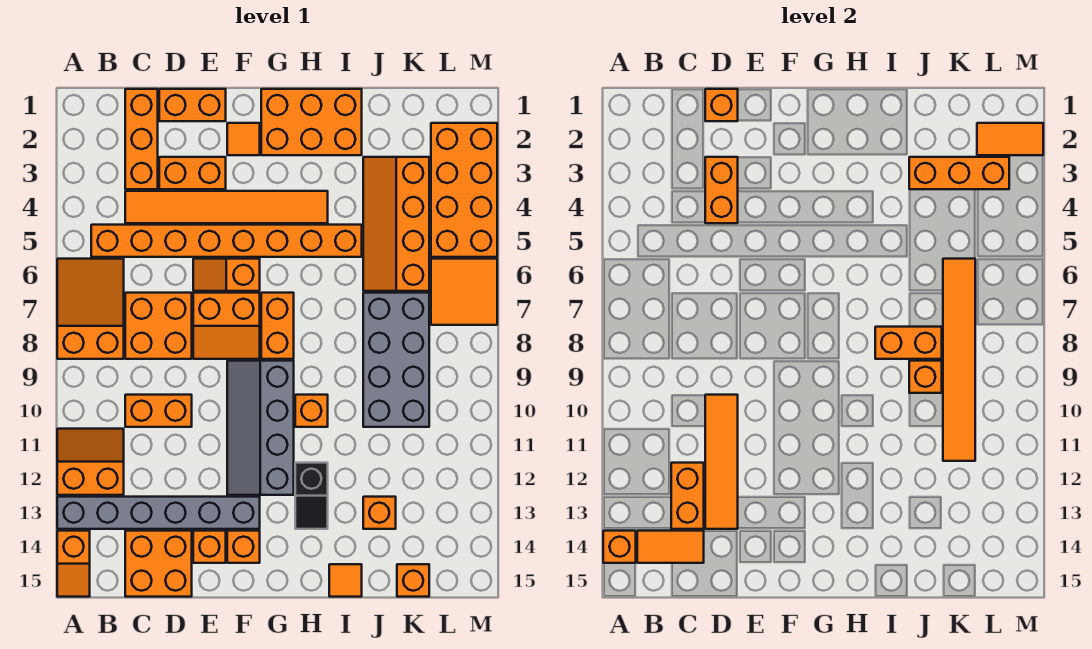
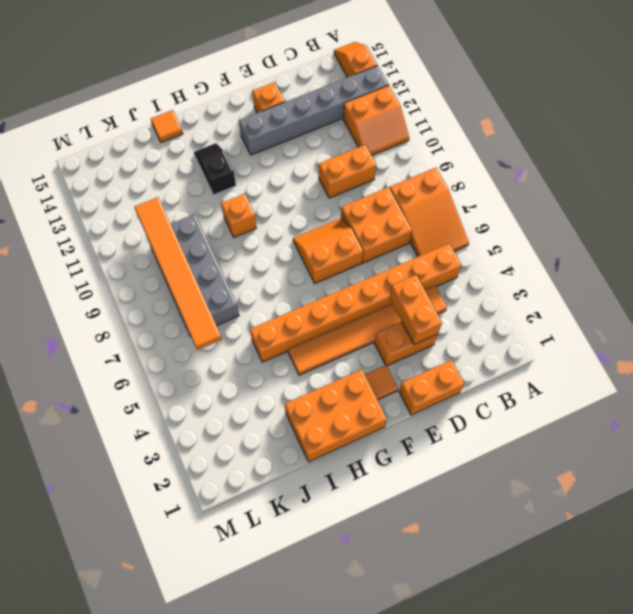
none -> orange 1x3 brick [125,89,158,189]
none -> orange 2x2 brick [125,531,192,597]
none -> orange 1x2 slope [193,259,260,291]
none -> grey 2x4 slope [227,361,294,495]

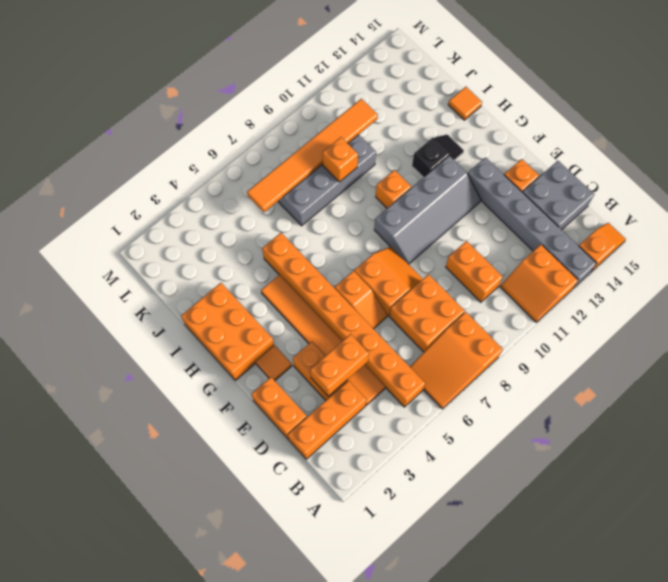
grey 2x2 brick [523,161,594,230] -> orange 2x2 brick [125,531,192,597]
none -> orange 1x1 brick [227,531,260,563]
none -> orange 1x2 brick [261,293,294,359]
none -> orange 2x4 slope [363,157,429,291]
none -> orange 1x1 brick [363,497,396,529]

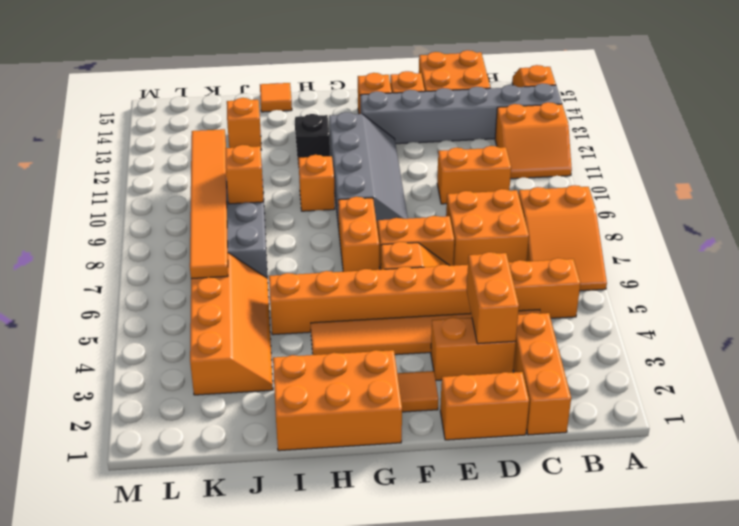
none -> orange 1x1 brick [397,564,429,597]
none -> orange 2x4 brick [431,123,497,257]
none -> orange 2x2 tile [431,259,497,325]
none -> orange 1x1 brick [603,531,636,563]

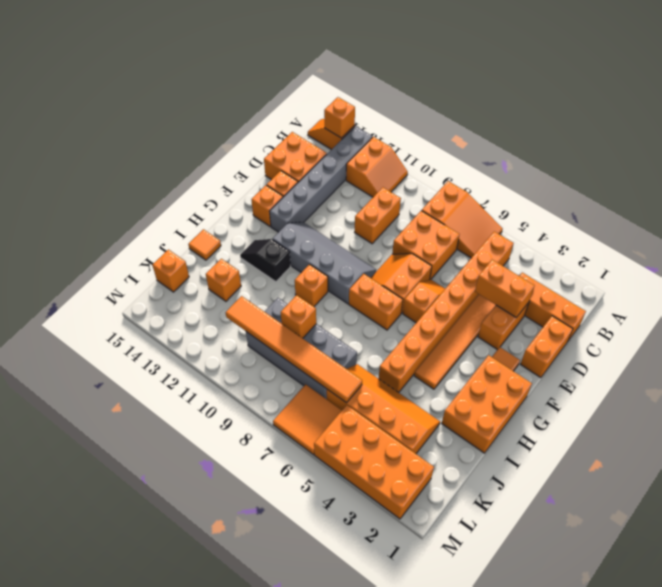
none -> orange 1x2 tile [637,531,704,563]
none -> orange 1x2 brick [671,463,704,529]
none -> orange 1x1 brick [705,89,738,121]
none -> orange 1x4 tile [705,395,738,529]

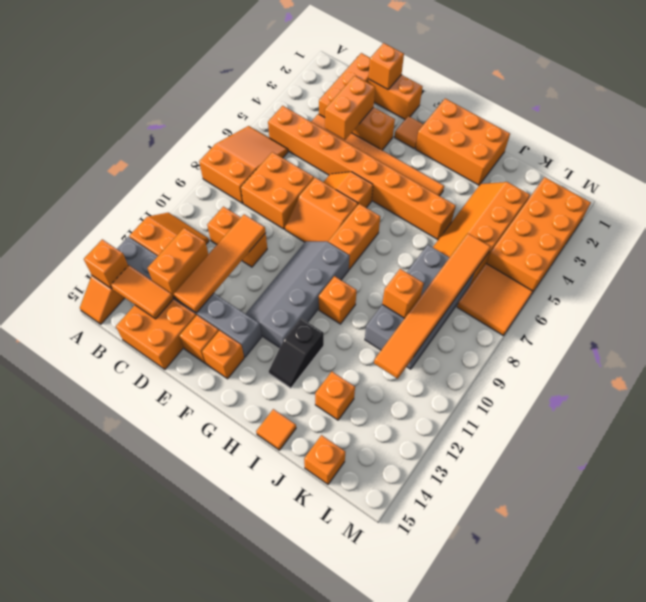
none -> orange 1x2 brick [875,327,942,359]
none -> orange 1x3 brick [909,157,1009,189]
none -> orange 1x2 tile [977,123,1043,155]

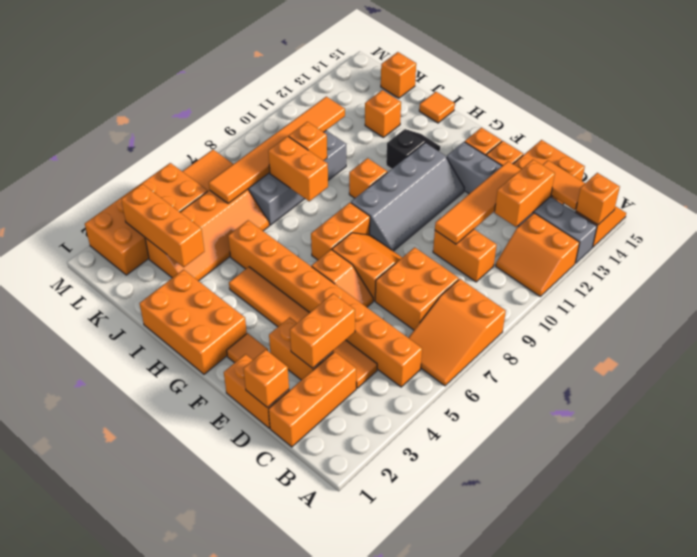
none -> orange 1x2 tile [977,123,1043,155]

